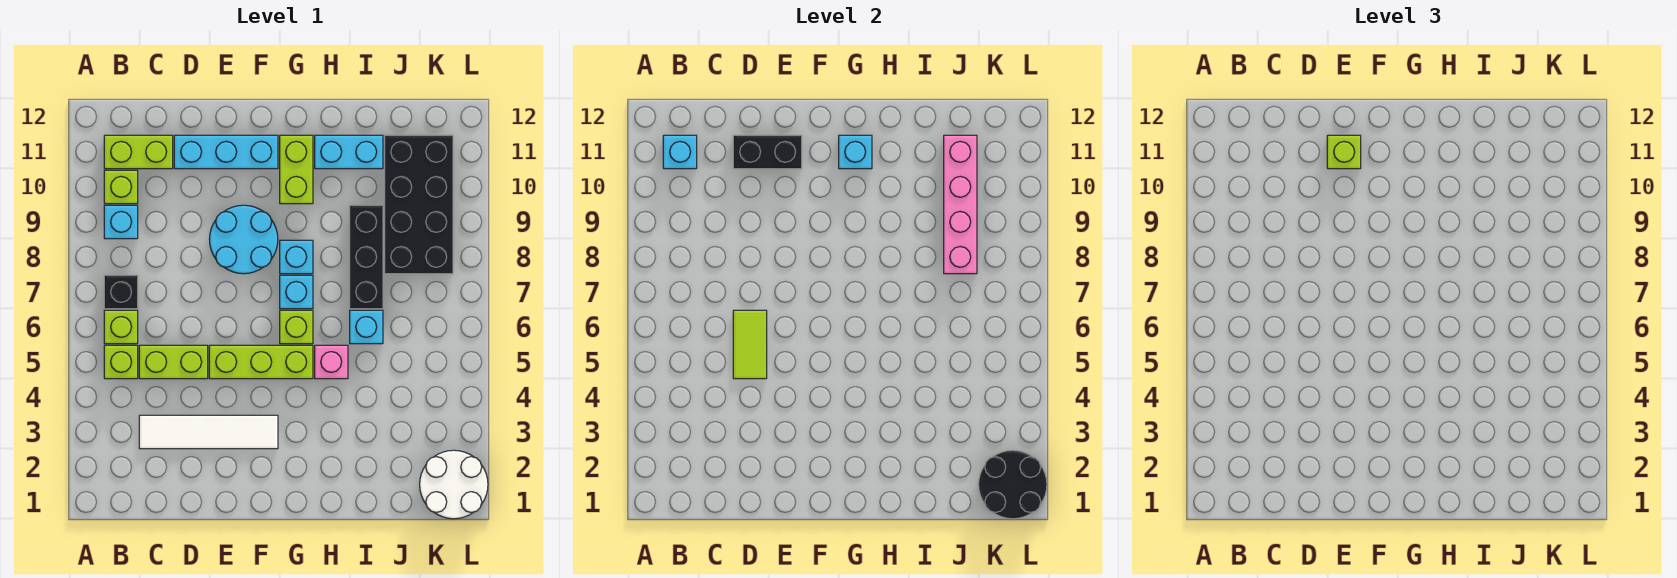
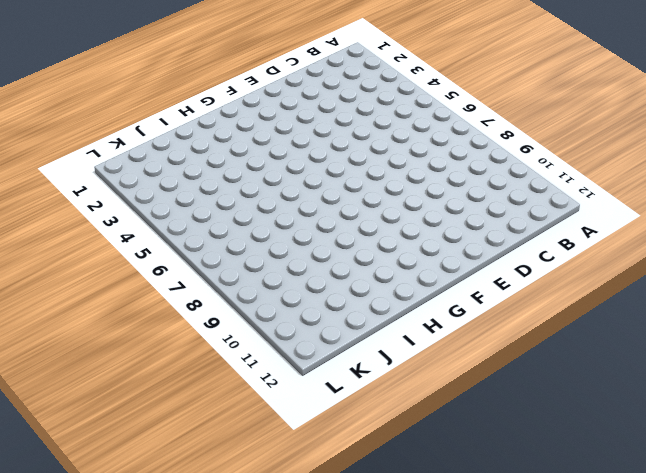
none -> lime 1x1 brick [104,345,138,379]
none -> lime 1x1 brick [104,310,138,344]
none -> black 1x1 brick [104,275,138,309]

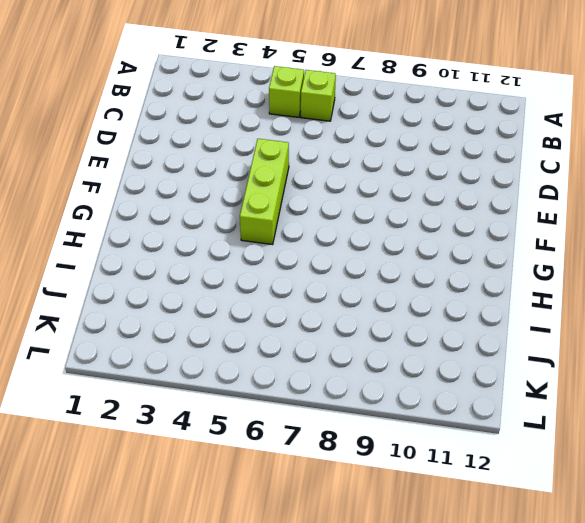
none -> black 1x1 brick [104,275,138,309]
none -> cyan 1x1 brick [104,205,138,239]
none -> lime 1x1 brick [104,170,138,204]

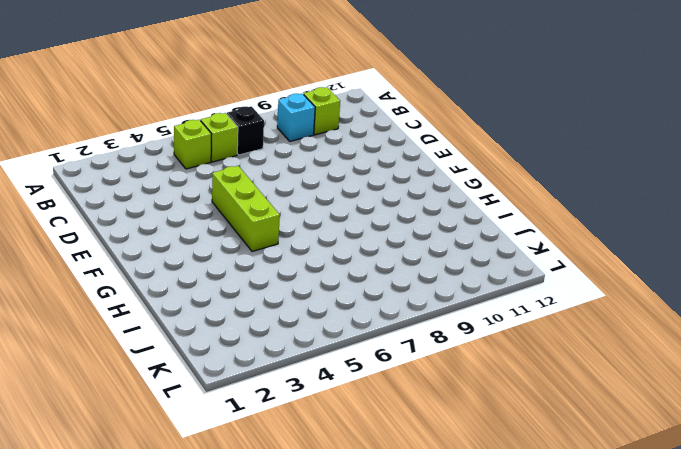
none -> lime 1x2 brick [104,135,173,169]
none -> white 1x4 tile [139,415,278,449]
none -> lime 1x2 brick [139,345,208,379]

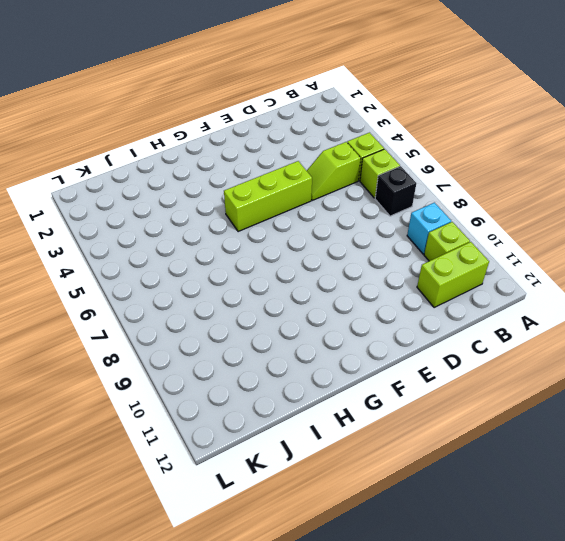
lime 1x2 slope [307,142,361,200] -> lime 1x2 brick [139,345,208,379]
none -> white 1x4 tile [139,415,278,449]
none -> cyan 1x3 brick [174,135,278,169]
none -> cyan 2x2 round brick [210,205,278,274]

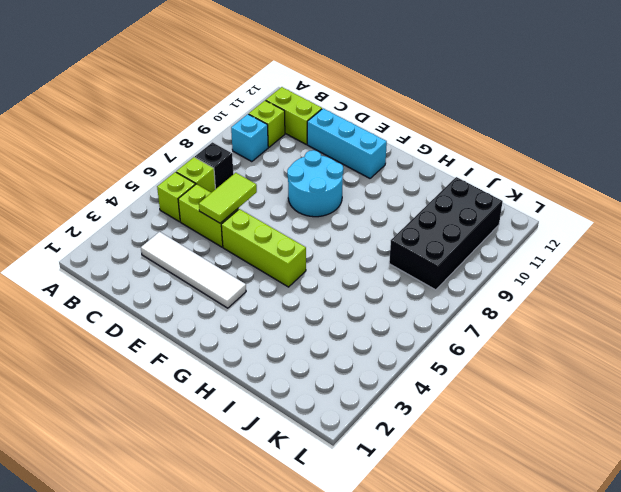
none -> lime 1x1 brick [280,310,313,344]
none -> cyan 1x1 brick [280,275,313,309]
none -> cyan 1x1 brick [280,240,313,274]

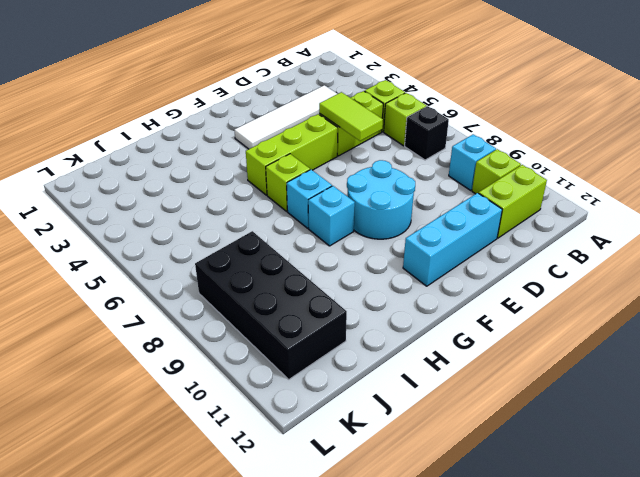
none -> lime 1x2 brick [280,135,313,204]
none -> pink 1x1 brick [315,345,348,379]
none -> cyan 1x2 brick [315,135,383,169]

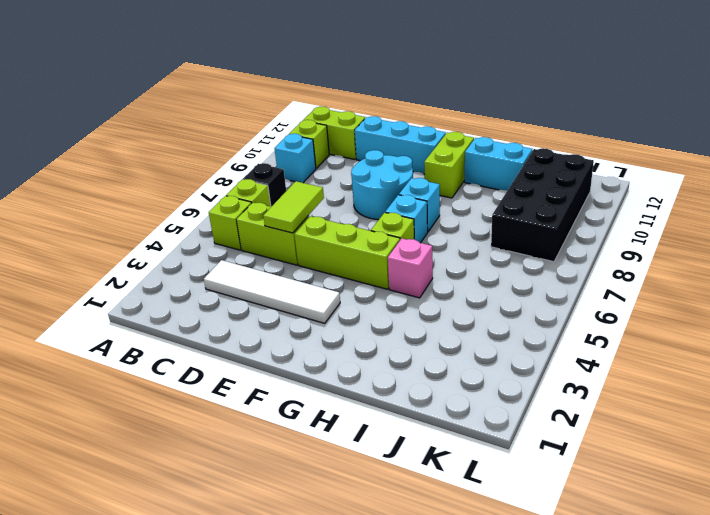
none -> cyan 1x1 brick [350,310,383,344]
none -> black 1x3 brick [350,205,383,309]
none -> white 2x2 round brick [420,450,488,519]

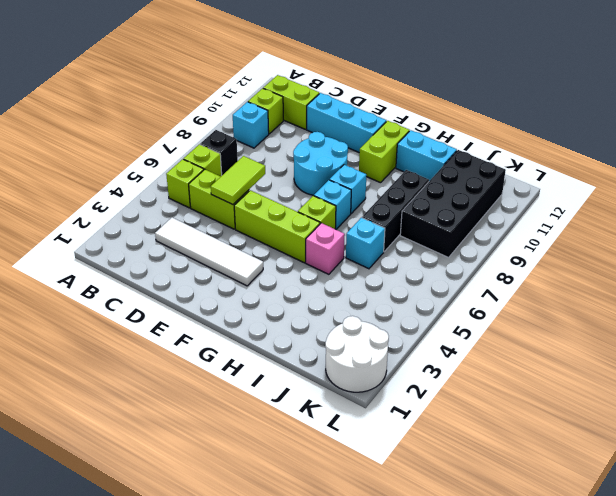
none -> cyan 1x1 brick [663,135,697,169]
none -> black 1x2 brick [733,135,802,169]
none -> cyan 1x1 brick [839,135,872,169]

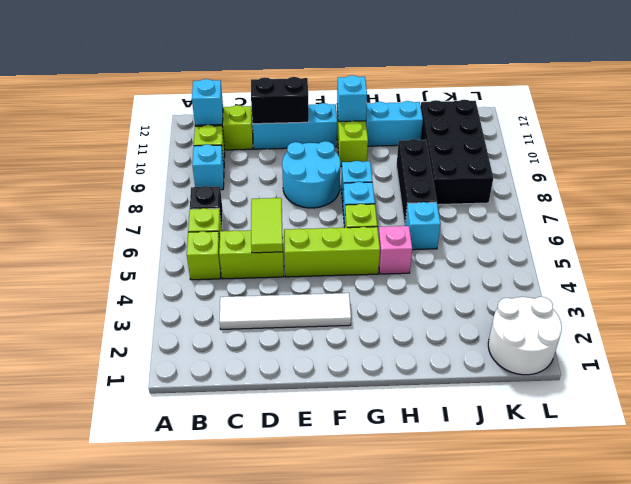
none -> pink 1x4 brick [944,135,977,274]
none -> black 2x2 round brick [979,450,1047,519]
none -> lime 1x1 brick [1327,135,1361,169]

